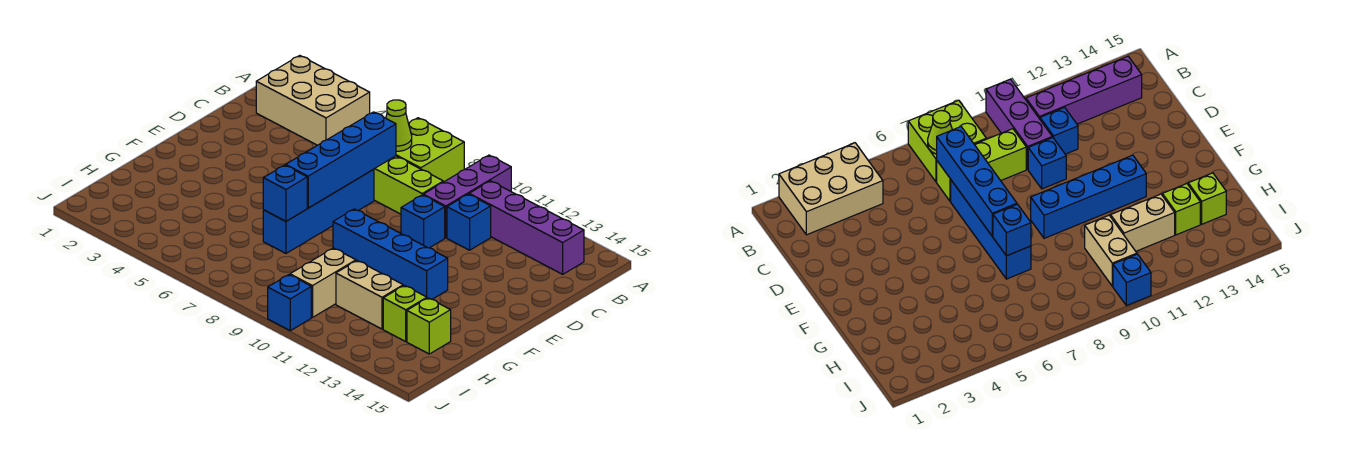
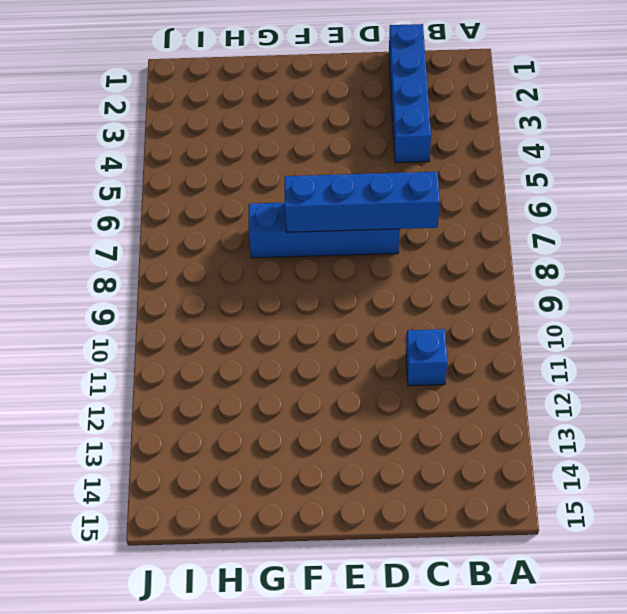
blue 1x4 brick [389,24,431,163] -> blue 1x4 brick moved to [333,209,448,299]
none -> tan 2x3 brick [256,55,370,145]
none -> lime 2x2 brick [396,118,464,182]
none -> purple 1x3 brick [423,155,511,238]

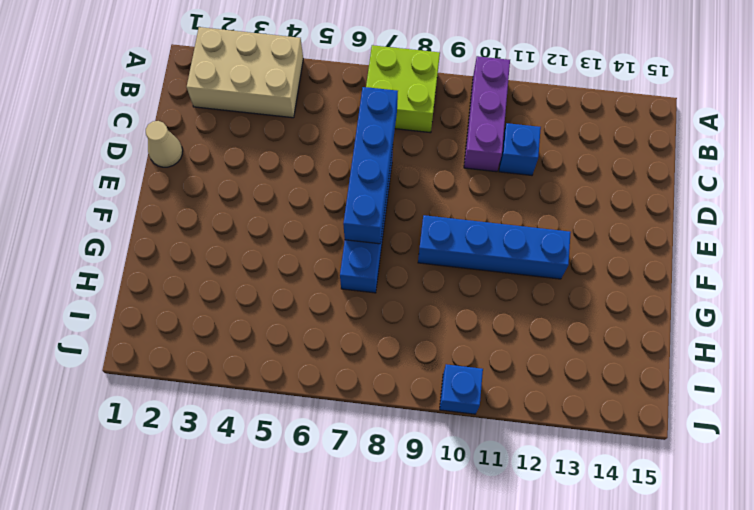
tan 1x1 cone [146,121,183,167] -> none
none -> purple 1x4 brick [469,181,584,274]
none -> lime 1x3 brick [374,156,443,214]
none -> blue 1x1 brick [401,195,445,248]

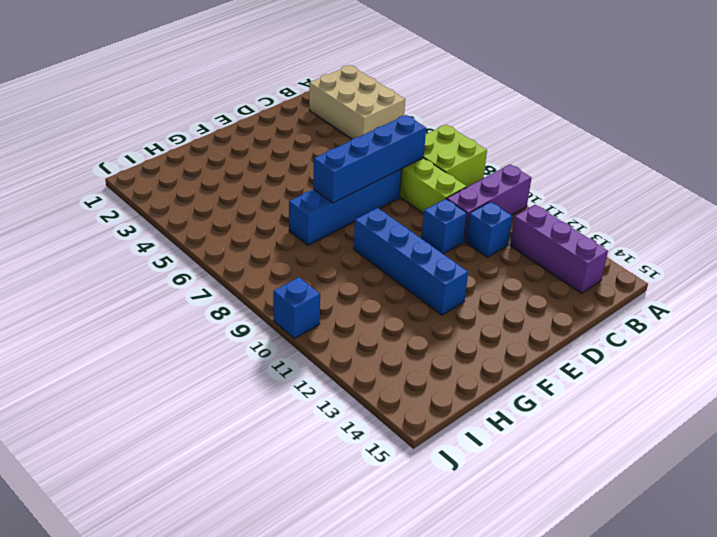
purple 1x3 brick [510,205,608,293] -> purple 1x4 brick [469,181,584,274]
none -> tan 1x2 brick [290,248,356,317]
none -> tan 1x2 brick [336,261,403,329]
none -> lime 1x1 brick [383,285,427,341]

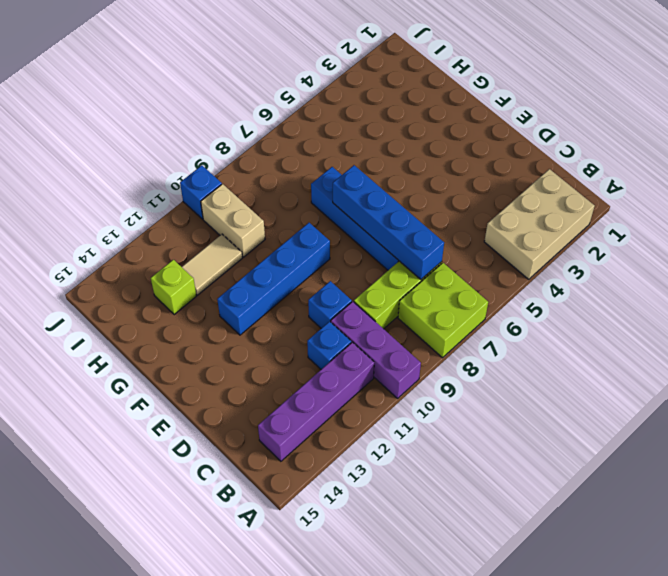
tan 1x2 tile [182,234,243,295] -> tan 1x2 brick [336,261,403,329]
none -> lime 1x1 brick [407,298,451,354]
none -> lime 1x1 cone [386,100,412,151]
none -> blue 1x1 brick [263,165,307,221]

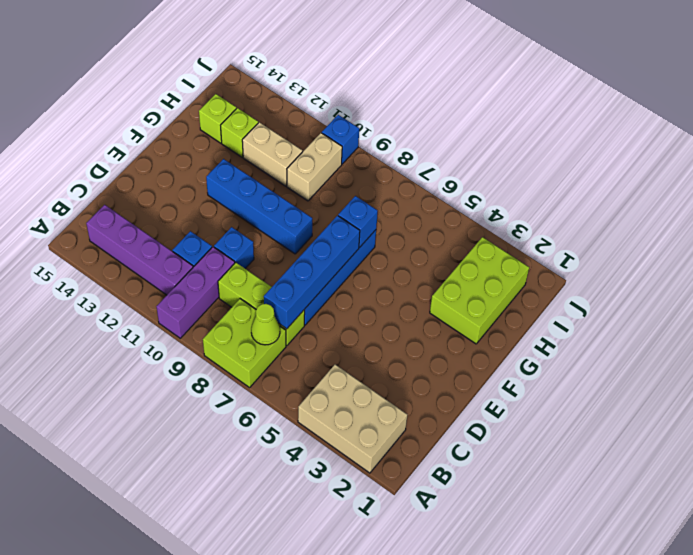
lime 2x3 brick [430,237,529,344] -> none

